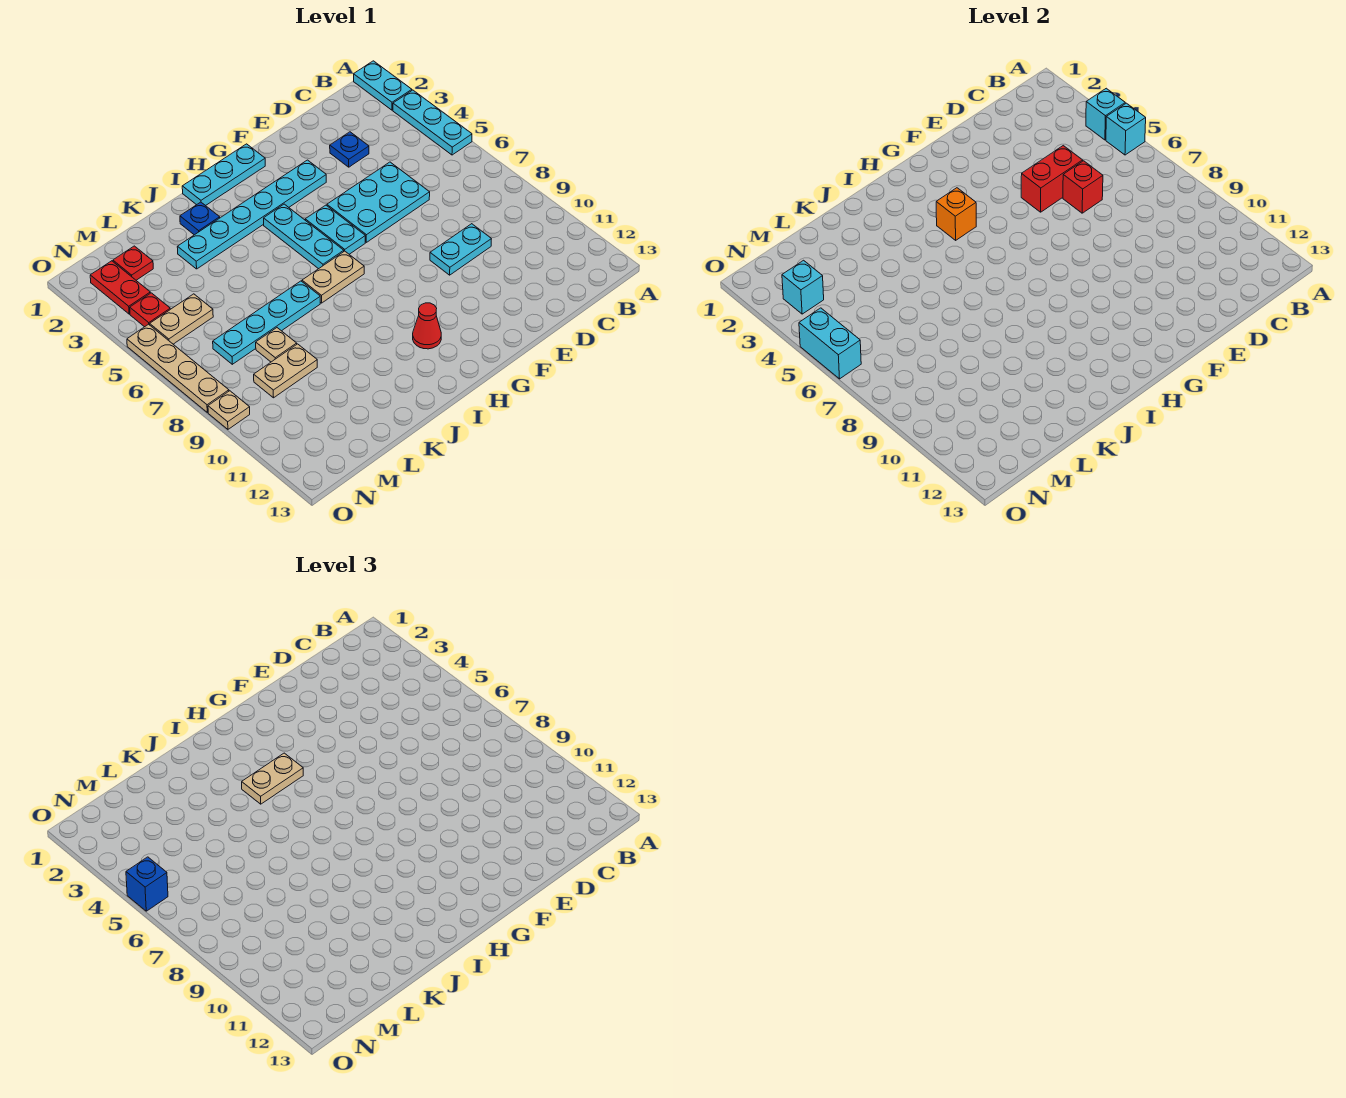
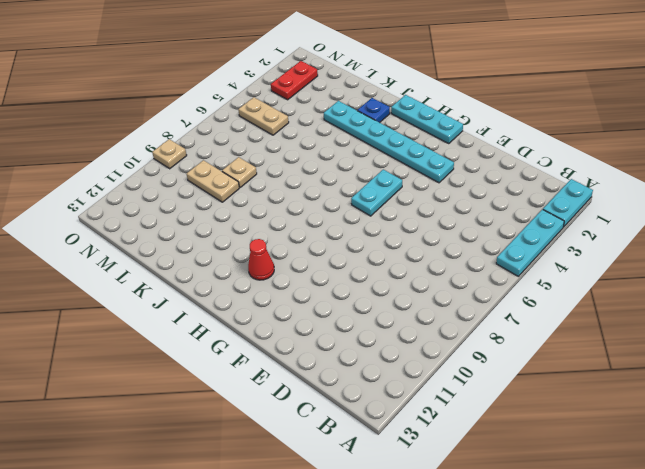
none -> blue 1x1 plate [330,132,369,167]
none -> cyan 2x3 plate [327,162,430,242]
none -> cyan 1x2 plate [430,224,491,275]
none -> cyan 1x3 plate [264,204,344,269]

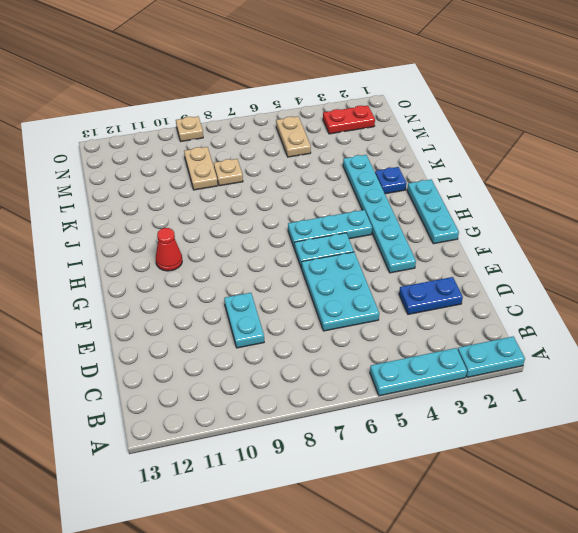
blue 1x2 plate [399,277,463,314] -> blue 1x1 plate [330,132,369,167]
none -> tan 1x2 plate [302,251,364,303]
none -> cyan 1x4 plate [213,281,320,364]
none -> red 1x1 plate [113,246,153,280]
none -> red 1x1 plate [130,293,170,327]

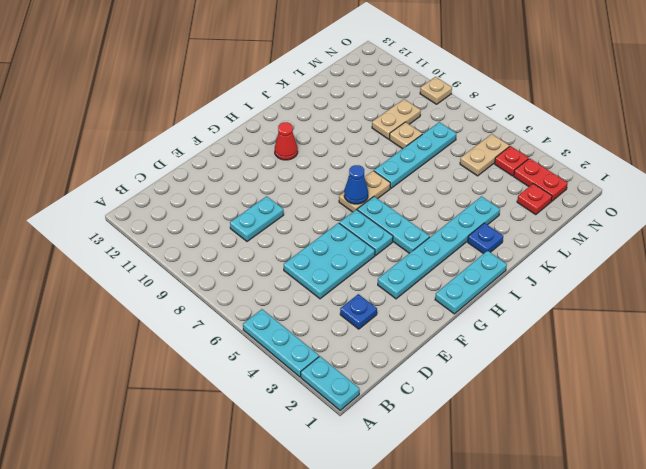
blue 1x1 cone [344,165,368,204] -> none
none -> tan 1x4 plate [127,324,229,412]
none -> cyan 1x1 brick [1086,88,1125,140]
none -> cyan 1x1 brick [1106,103,1146,155]
none -> red 1x2 brick [1021,146,1083,212]

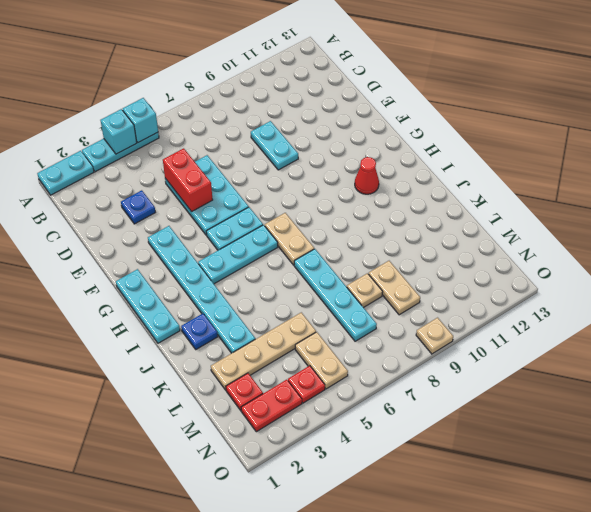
tan 1x4 plate [211,312,316,390] -> tan 1x4 plate moved to [127,324,229,412]
none -> red 1x1 brick [1063,161,1103,213]
none -> orange 1x1 brick [936,188,976,240]
none -> cyan 1x1 brick [782,260,824,314]
none -> cyan 1x2 brick [799,308,861,379]

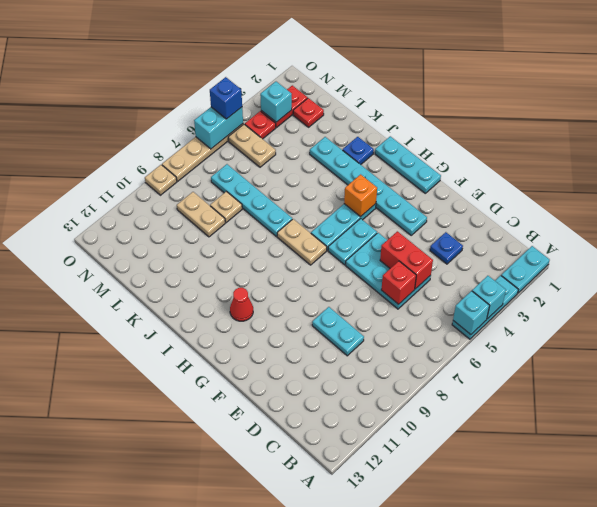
none -> tan 1x2 plate [242,753,303,804]

